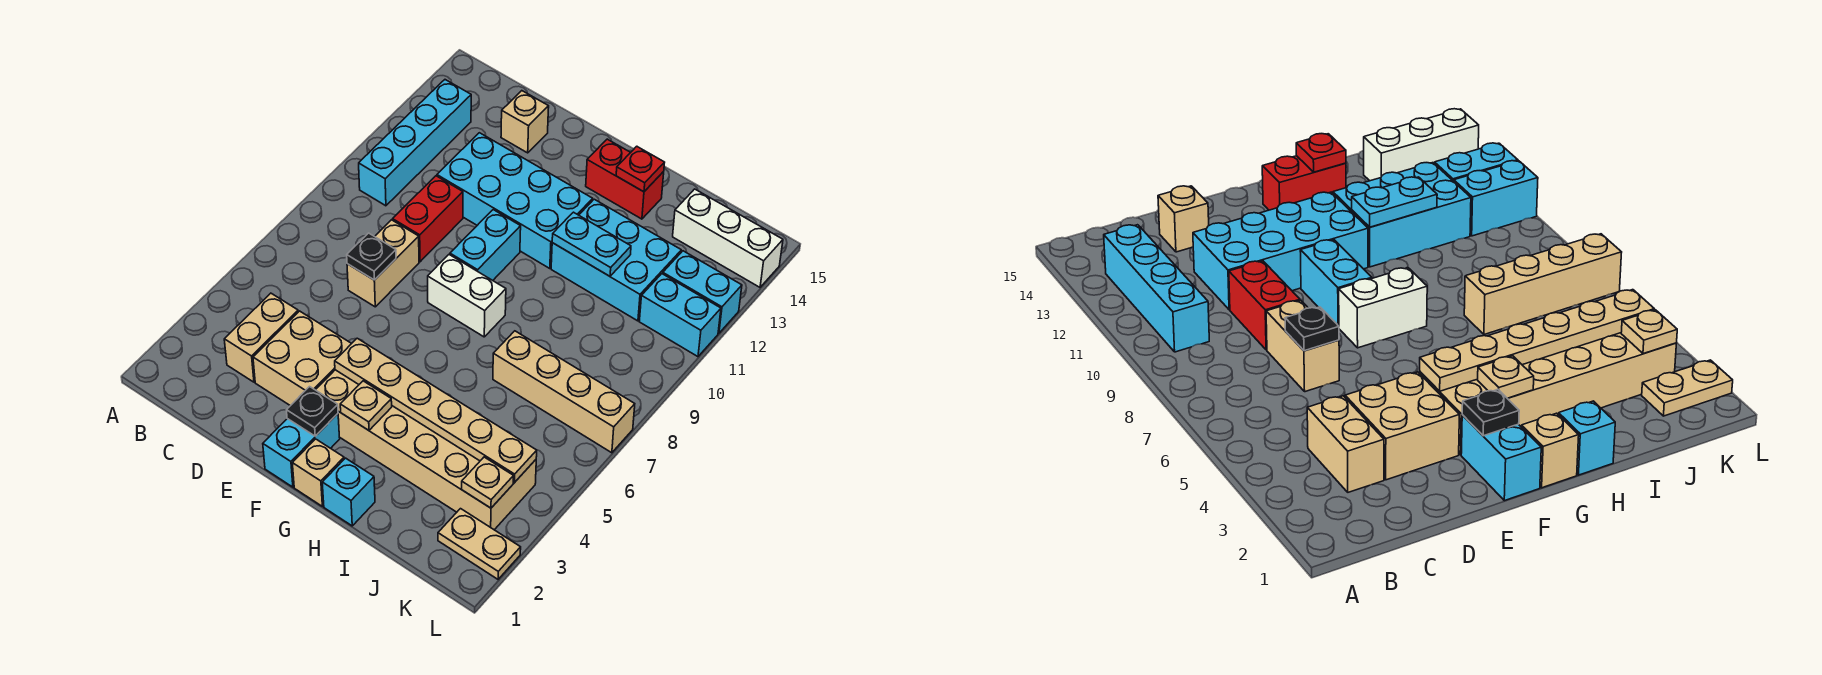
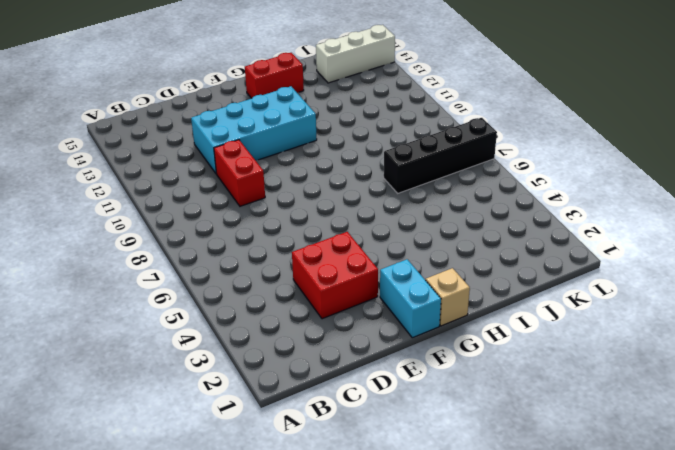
red 2x2 brick [292,232,378,319] -> tan 2x2 brick [253,311,352,406]
black 1x4 brick [384,118,497,193] -> tan 1x4 brick [493,331,635,453]
none -> cyan 1x4 brick [359,80,471,206]
none -> tan 1x2 brick [224,293,298,382]
none -> tan 1x2 brick [347,220,419,307]

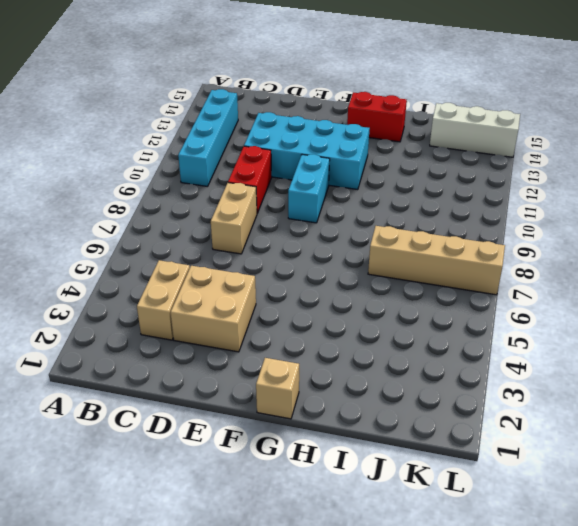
none -> tan 1x1 brick [501,91,549,153]
none -> cyan 1x2 brick [263,414,340,487]
none -> tan 2x6 brick [316,370,536,530]

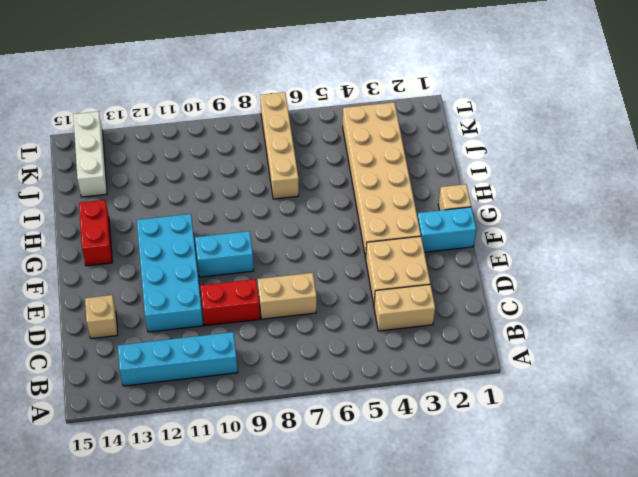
none -> white 1x2 brick [428,255,506,337]
none -> cyan 1x1 brick [322,458,375,526]
none -> cyan 2x3 brick [551,199,681,321]

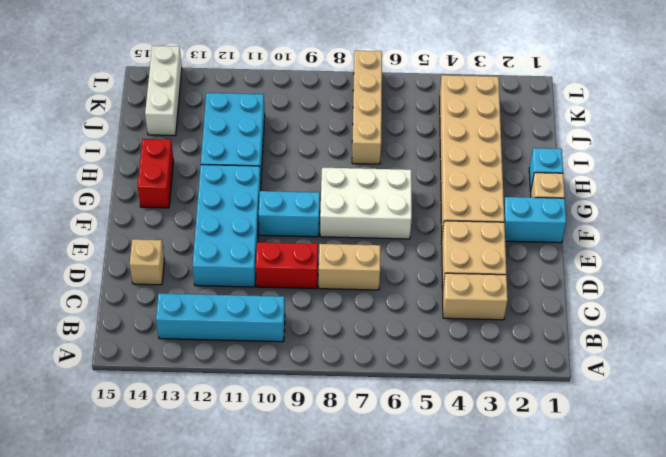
white 2x3 brick [320,168,412,239] -> white 1x2 brick [428,255,506,337]
none -> tan 1x2 plate [438,509,521,579]
none -> cyan 1x2 brick [639,274,721,357]
none -> cyan 1x2 brick [663,251,742,333]

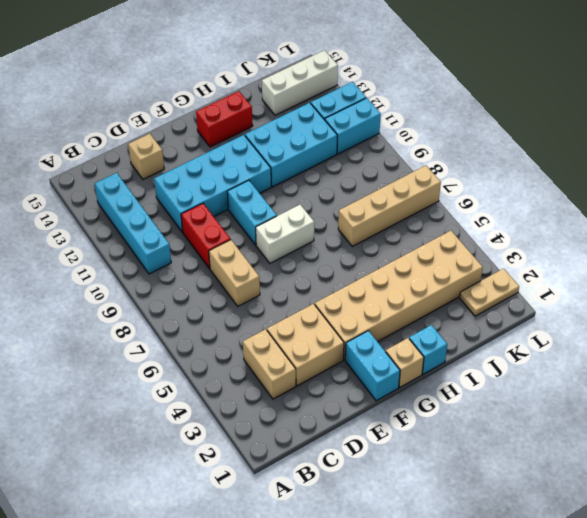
none -> black 1x1 plate [347,233,396,280]
none -> black 1x1 plate [287,387,338,436]
none -> tan 1x6 plate [335,338,537,483]

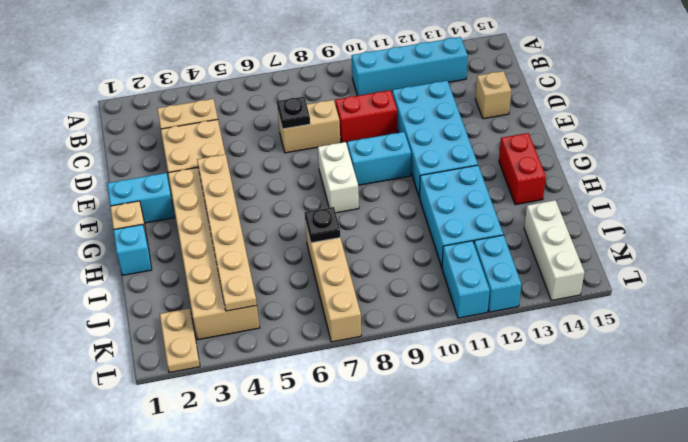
black 1x1 plate [304,207,340,243] -> black 1x1 plate moved to [287,387,338,436]
none -> tan 1x1 plate [340,381,392,430]
none -> cyan 1x2 plate [552,212,631,276]
none -> red 1x1 plate [616,146,665,192]

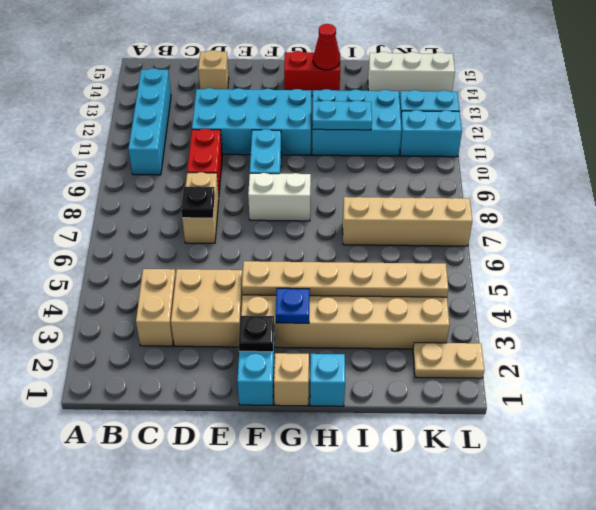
blue 1x1 plate [276,288,310,323] -> tan 1x1 plate [340,381,392,430]
red 1x1 cone [313,24,340,70] -> red 1x1 plate [616,146,665,192]
none -> tan 1x1 plate [462,457,514,508]

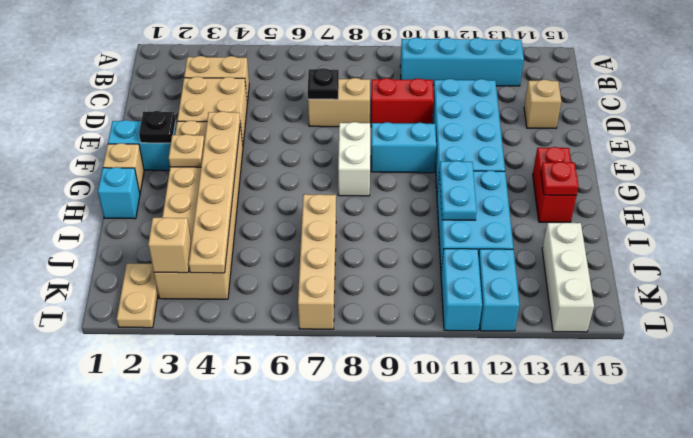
tan 1x1 brick [148,218,191,273] -> tan 1x1 plate [462,457,514,508]

